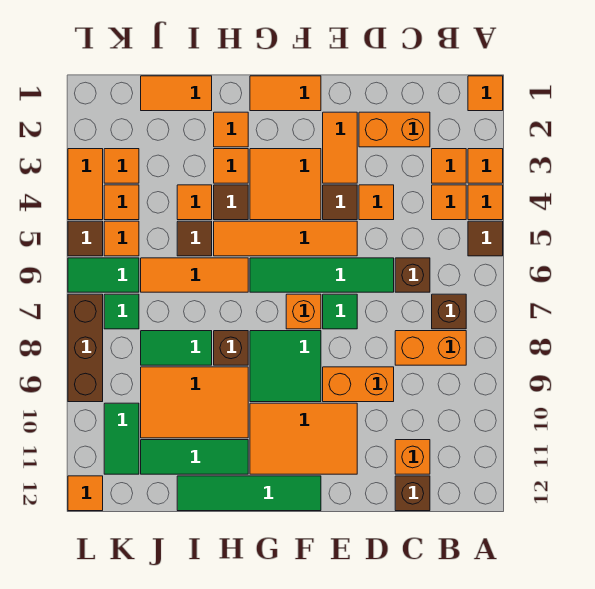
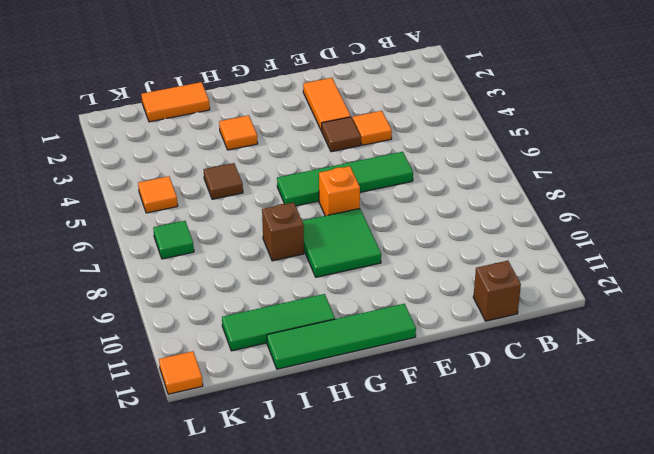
none -> orange 1x1 tile [468,76,503,111]
none -> orange 1x1 tile [468,149,503,183]
none -> orange 1x1 tile [468,185,503,220]
none -> brown 1x1 tile [468,221,503,256]

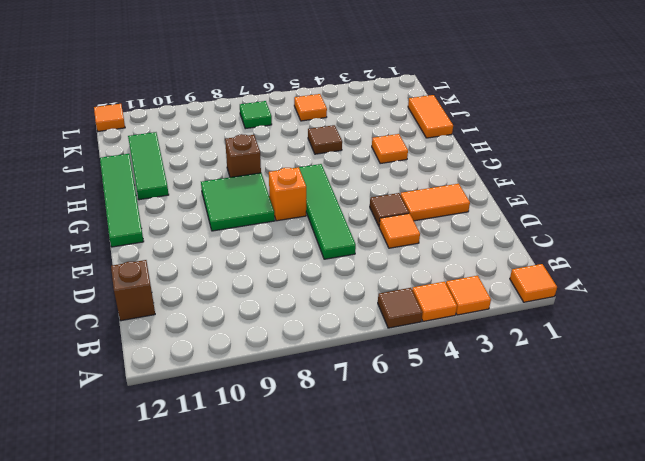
none -> orange 1x1 tile [432,149,466,183]
none -> orange 1x1 tile [432,185,466,220]
none -> brown 1x1 brick [432,294,466,329]
none -> orange 1x2 brick [395,331,466,365]

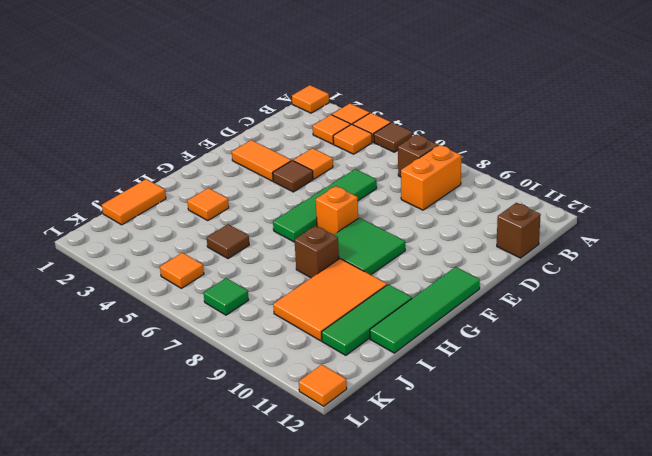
none -> orange 1x2 brick [359,112,430,147]
none -> brown 1x1 brick [395,258,430,292]
none -> orange 1x1 brick [395,440,430,474]
none -> orange 1x2 brick [323,367,394,402]

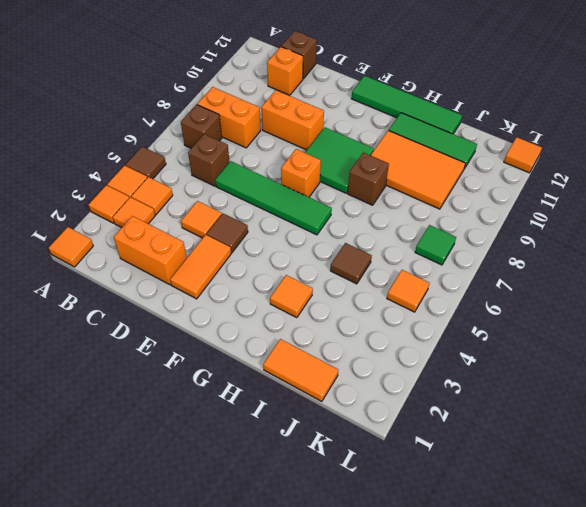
none -> orange 1x4 tile [214,221,357,256]
none -> green 1x1 tile [323,294,357,329]
none -> orange 2x3 tile [250,403,357,474]
none -> orange 1x2 tile [250,76,321,111]

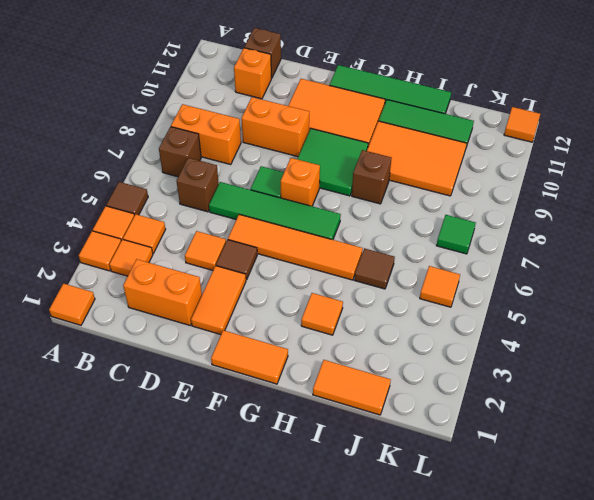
none -> orange 2x2 tile [250,149,321,220]
none -> orange 1x1 tile [214,112,248,147]
none -> brown 1x1 tile [214,185,248,220]
none -> orange 1x3 tile [141,258,248,292]

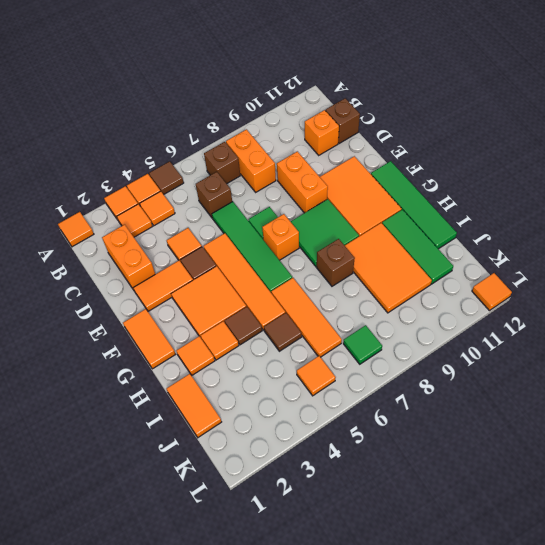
none -> orange 1x1 tile [177,185,212,220]
none -> green 1x2 tile [141,331,212,365]
none -> orange 1x1 tile [104,149,139,183]
none -> orange 1x1 tile [104,185,139,220]

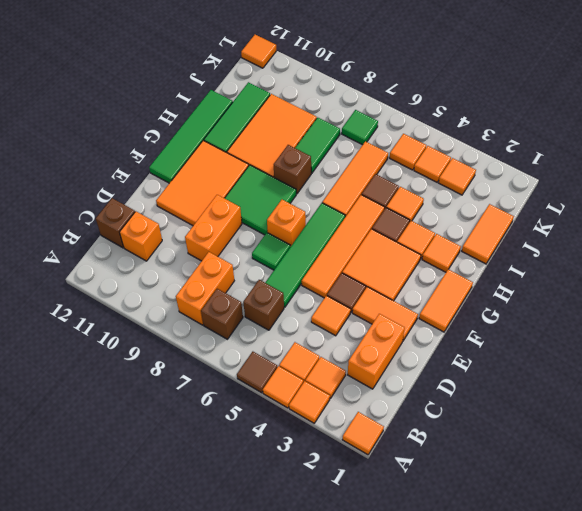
none -> green 1x2 tile [68,258,139,292]
none -> green 1x2 tile [104,403,139,474]
none -> orange 1x2 tile [68,149,103,220]
none -> brown 1x1 tile [68,221,103,256]

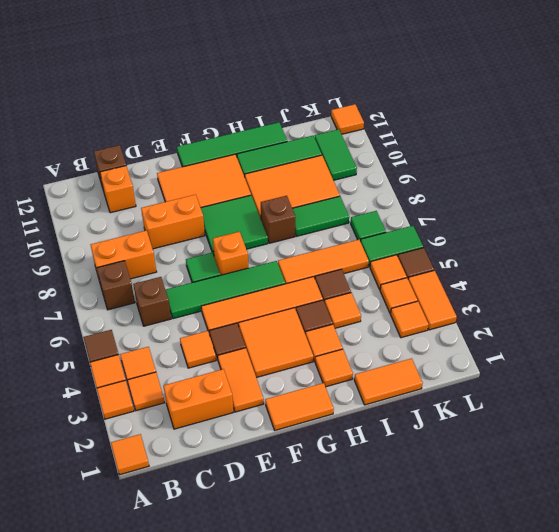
none -> brown 1x3 brick [68,294,103,402]

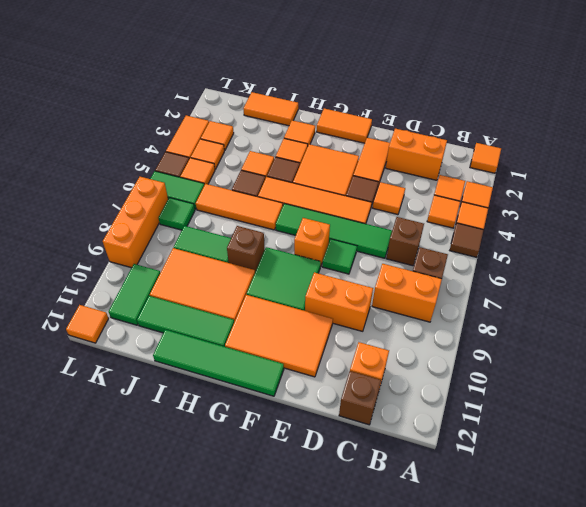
orange 1x3 brick [103,177,168,268] -> brown 1x3 brick [68,294,103,402]

